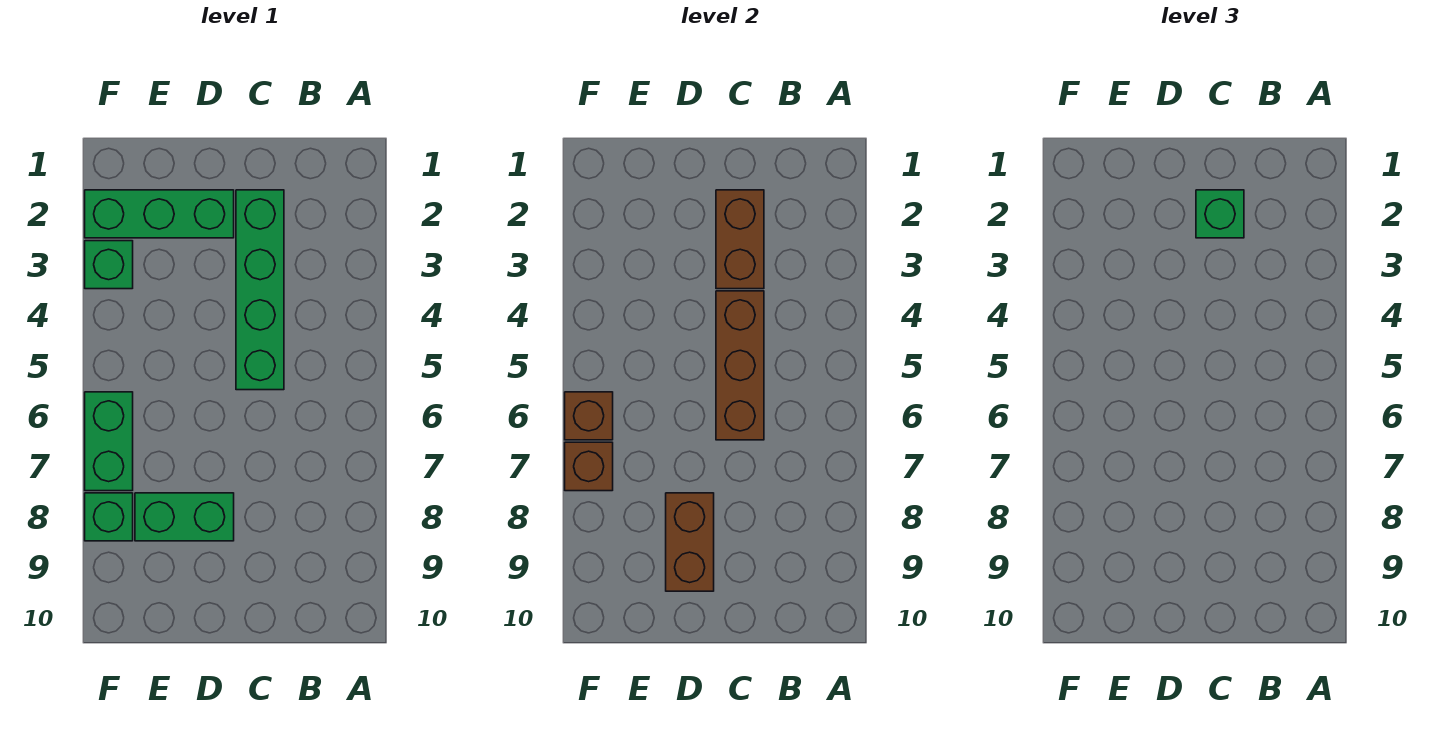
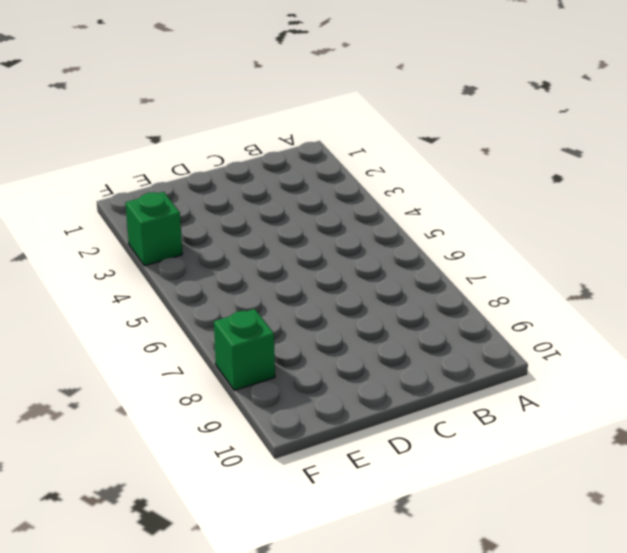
none -> green 1x4 brick [236,190,284,390]
none -> green 1x3 brick [85,190,234,238]
none -> green 1x2 brick [135,493,234,541]

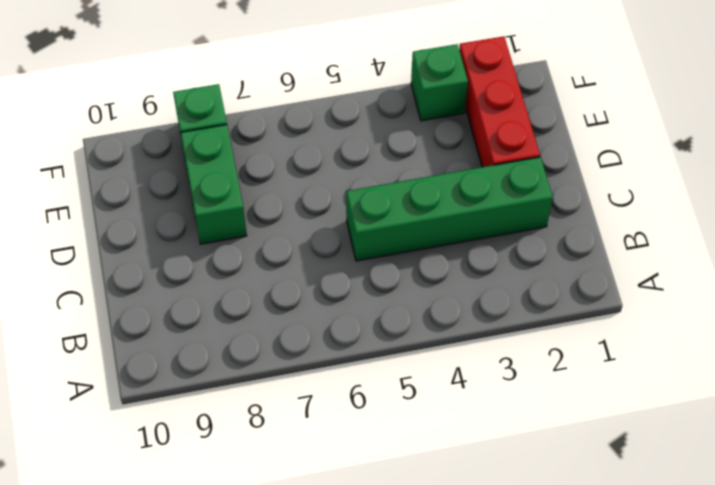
red 1x3 brick [459,36,540,167] -> green 1x3 brick [85,190,234,238]
none -> green 1x2 brick [85,392,133,491]
none -> brown 1x2 brick [716,190,764,289]
none -> brown 1x3 brick [716,291,764,440]

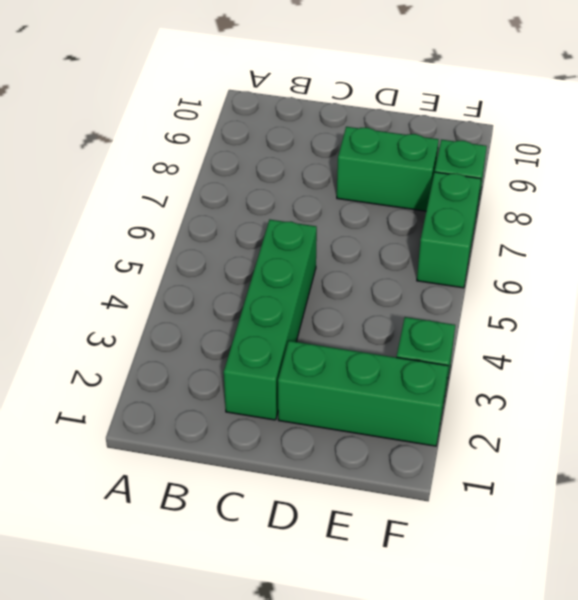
none -> brown 1x2 brick [716,190,764,289]
none -> brown 1x3 brick [716,291,764,440]
none -> brown 1x2 brick [666,493,714,591]

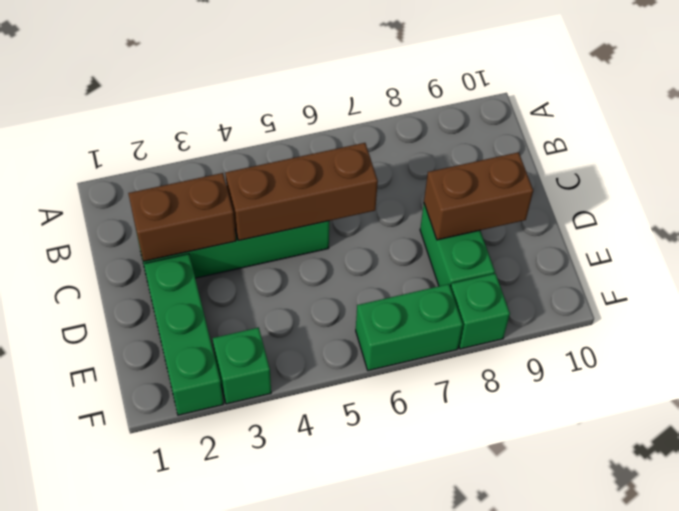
none -> brown 1x1 brick [565,392,613,440]
none -> brown 1x1 brick [565,442,613,491]
none -> green 1x1 brick [1196,190,1244,238]

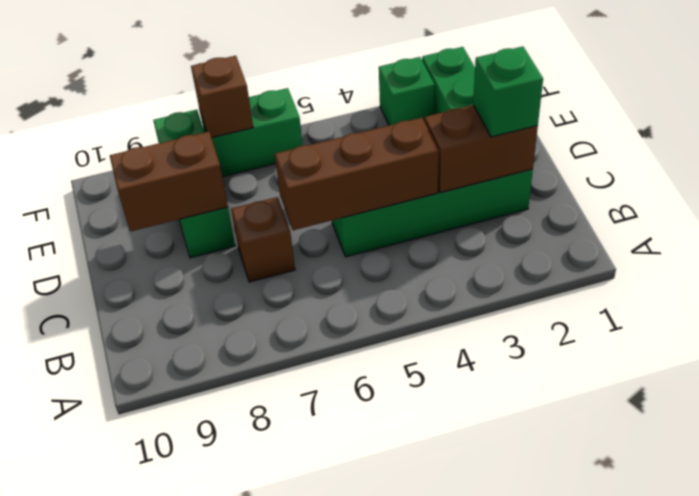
brown 1x1 brick [231,197,295,282] -> brown 1x1 brick moved to [565,392,613,440]

